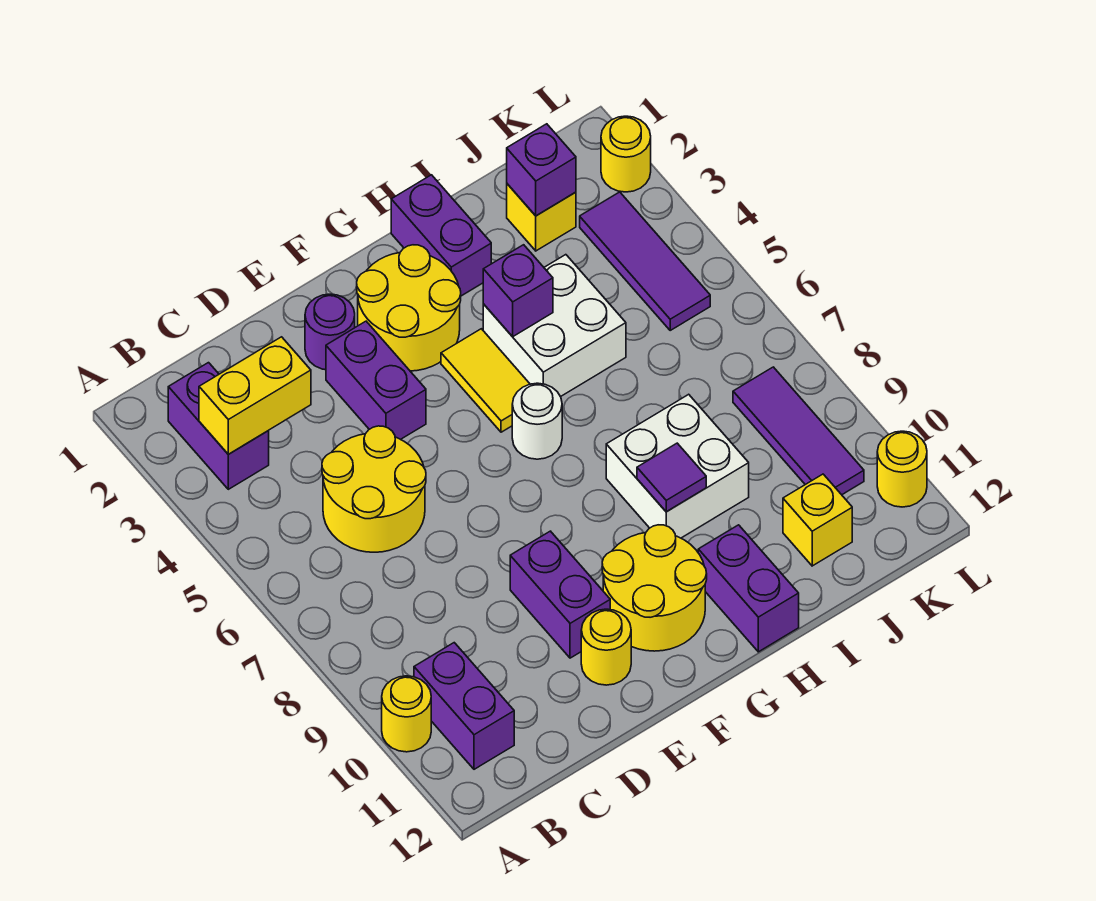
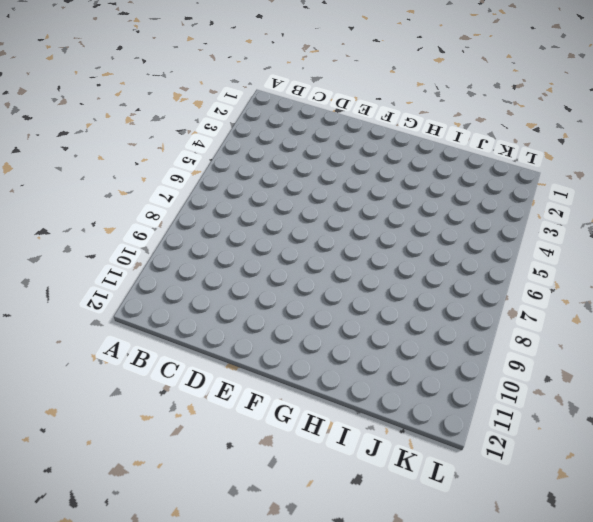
none -> yellow 1x1 round brick [382,676,431,752]
none -> purple 1x2 brick [168,363,269,489]
none -> purple 1x2 brick [414,643,514,769]

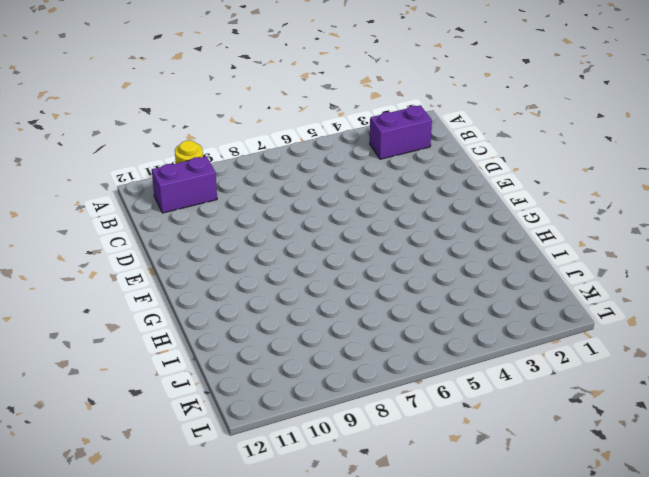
none -> yellow 2x2 round brick [322,426,426,552]
none -> purple 1x1 round brick [305,294,355,370]
none -> purple 1x2 brick [326,321,426,439]

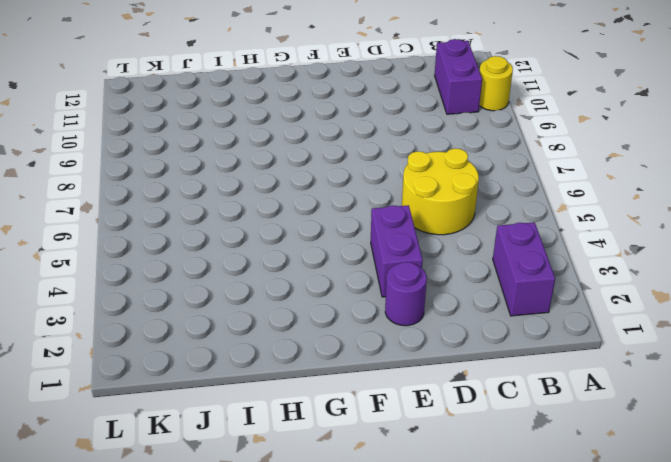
none -> purple 1x2 brick [510,531,610,658]
none -> yellow 1x1 round brick [581,609,631,685]
none -> yellow 2x2 round brick [357,245,461,371]

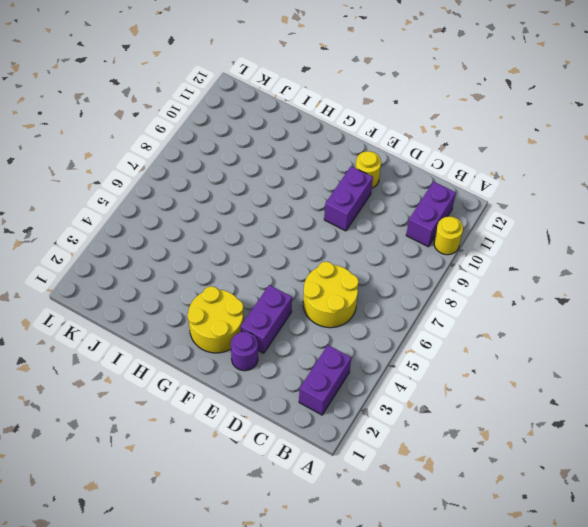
none -> yellow 2x2 round brick [602,525,707,651]
none -> yellow 1x2 tile [441,329,530,432]
none -> white 1x1 round brick [512,383,562,459]

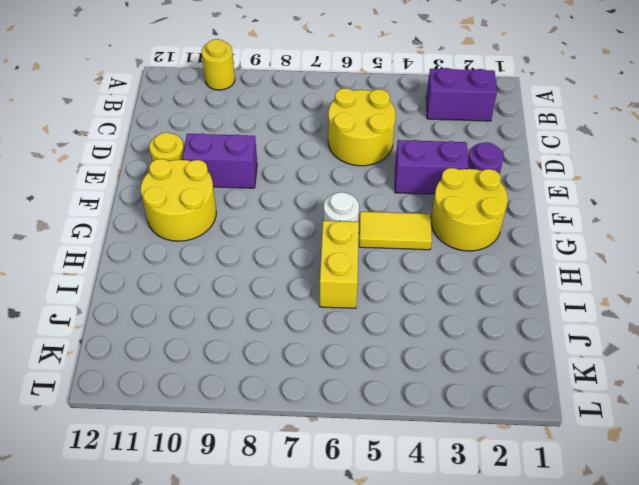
yellow 1x2 brick [320,221,359,308] -> yellow 1x2 brick moved to [199,337,311,454]
none -> purple 1x2 brick [414,643,514,769]
none -> purple 1x2 brick [391,175,491,296]
none -> white 2x2 brick [483,255,626,397]

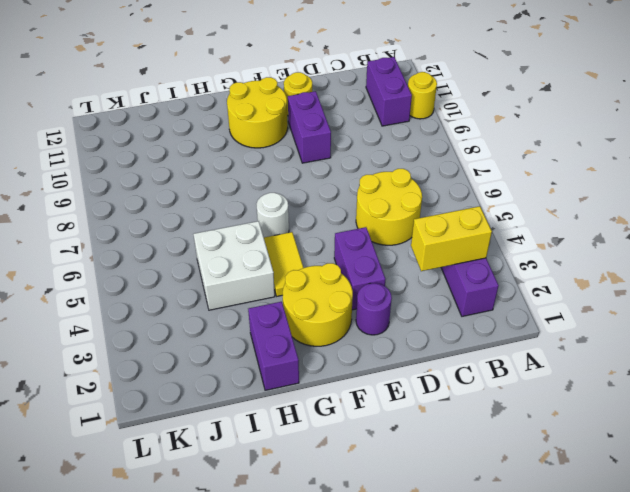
none -> white 2x2 brick [606,394,749,538]
none -> purple 1x2 brick [698,525,799,652]
none -> yellow 1x1 brick [507,184,576,251]

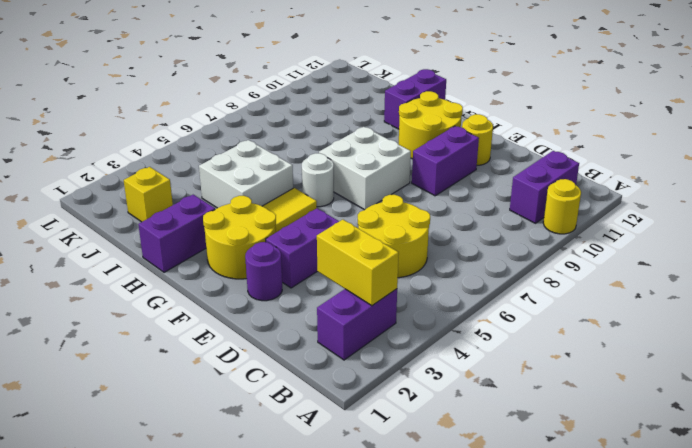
white 2x2 brick [319,127,411,210] -> white 2x2 brick moved to [606,394,749,538]
none -> yellow 1x1 brick [783,474,852,566]
none -> purple 1x3 tile [580,192,710,330]
none -> purple 1x3 tile [733,367,864,495]

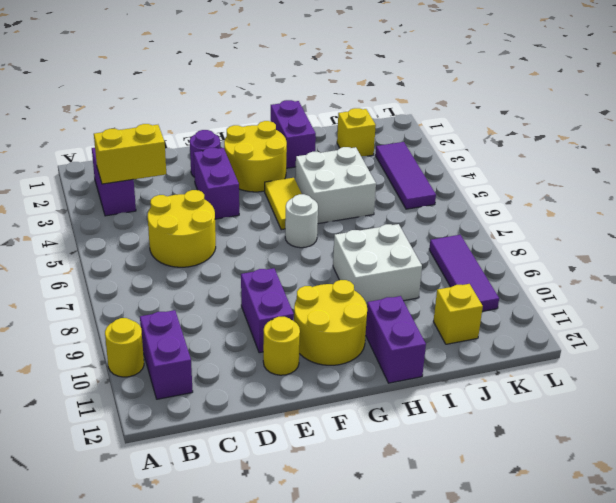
none -> yellow 1x1 round brick [601,116,651,192]
none -> yellow 1x1 round brick [877,431,927,507]
none -> purple 1x1 brick [483,245,553,337]

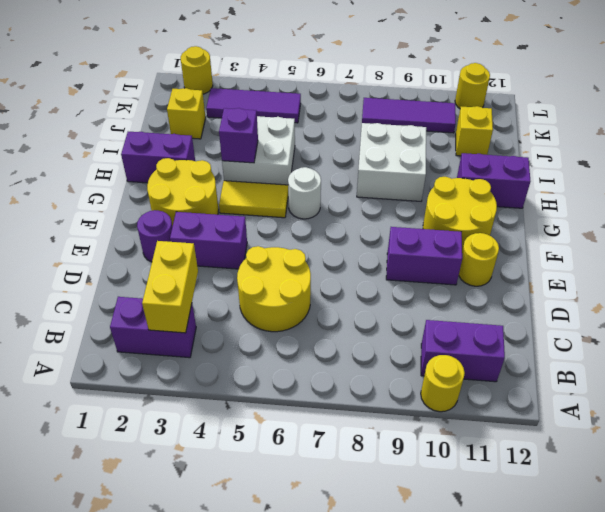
none -> purple 1x1 tile [637,443,706,512]
none -> purple 1x1 brick [507,124,576,216]

